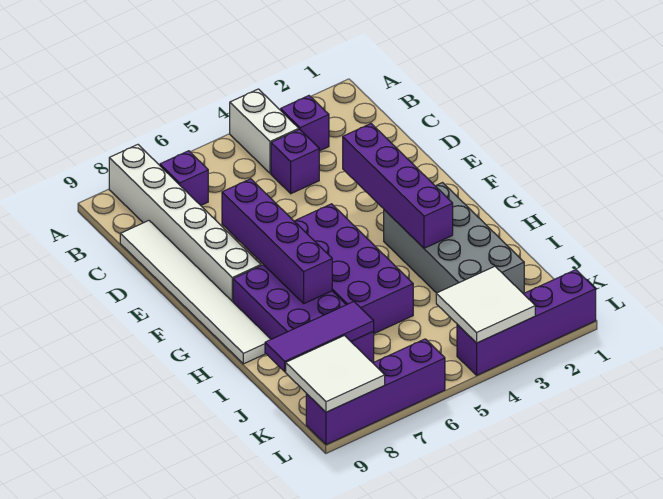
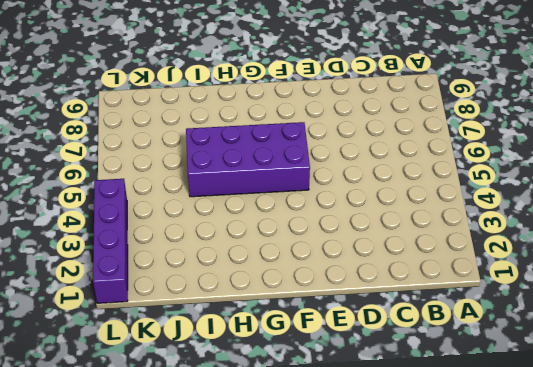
none -> white 1x2 brick [230,89,299,174]
none -> white 1x6 brick [109,145,261,302]
none -> purple 1x1 brick [281,96,329,151]

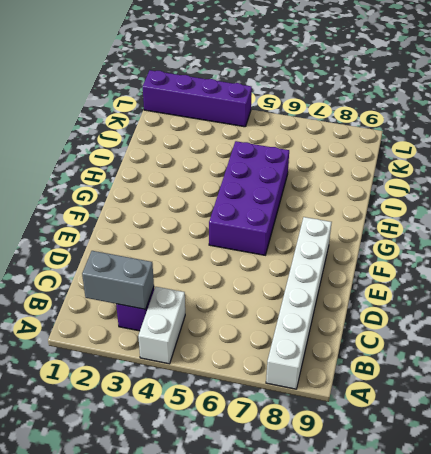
grey 1x2 brick [82,251,154,309] -> none
none -> purple 1x1 brick [160,151,208,205]
none -> purple 1x1 brick [271,129,319,194]
none -> white 1x6 tile [120,221,271,364]

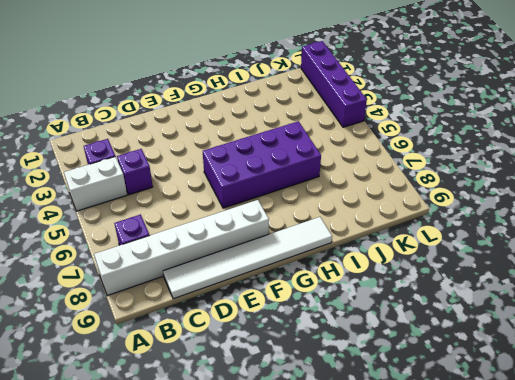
none -> grey 2x4 brick [384,183,524,294]
none -> purple 2x4 brick [233,265,374,363]
none -> purple 1x4 brick [306,339,445,445]

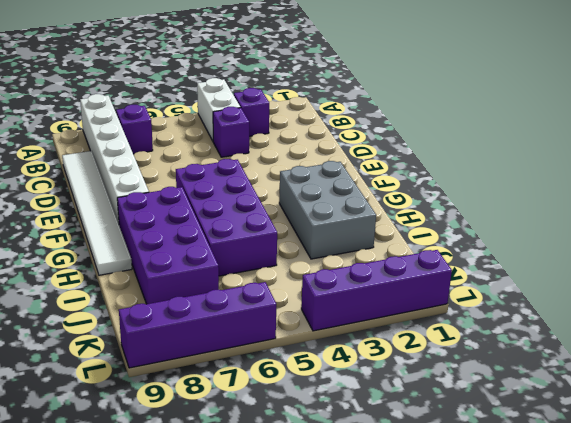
grey 2x3 brick [279,161,376,259] -> grey 2x4 brick [384,183,524,294]
none -> purple 1x4 brick [343,124,453,248]
none -> purple 1x4 brick [222,179,332,303]
none -> purple 1x3 tile [265,302,374,372]

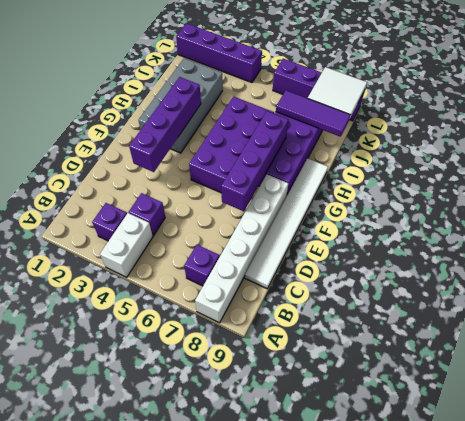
none -> white 2x2 tile [436,266,535,343]

